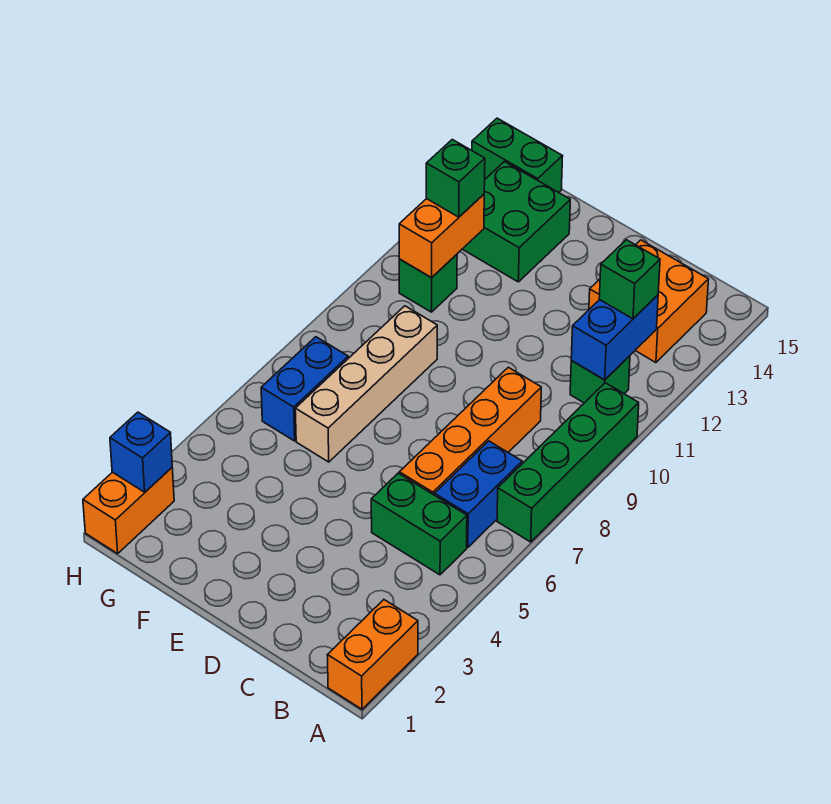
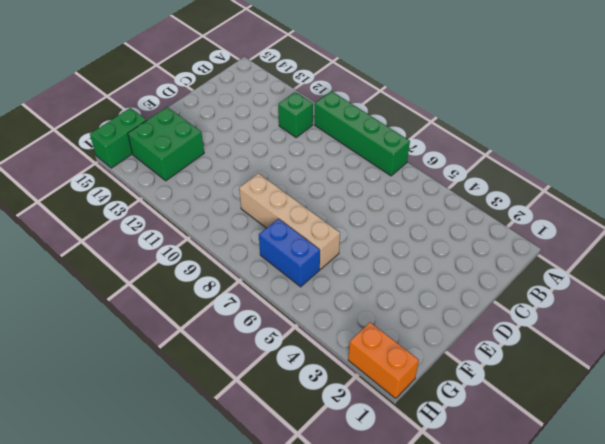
none -> orange 1x2 brick [327,600,418,709]
none -> green 1x2 brick [371,473,467,575]
none -> blue 1x2 brick [435,441,522,548]

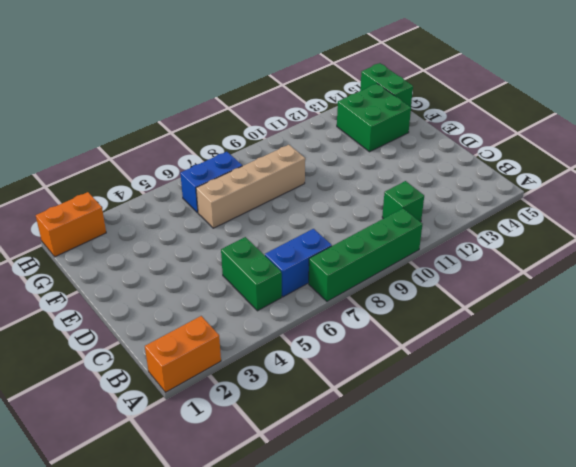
none -> orange 2x2 brick [589,240,709,363]
none -> orange 1x4 brick [399,367,541,495]
none -> green 1x1 brick [399,254,457,312]

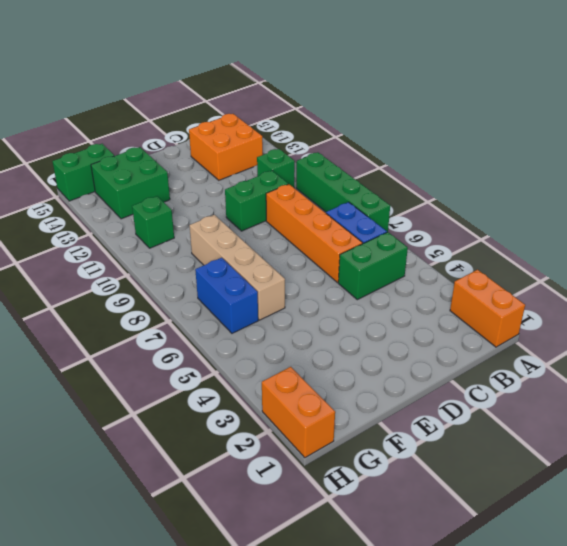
green 1x2 brick [225,171,288,231] -> none
none -> blue 1x2 brick [571,295,658,380]
none -> orange 1x2 brick [399,194,484,278]
none -> blue 1x1 brick [110,412,172,492]

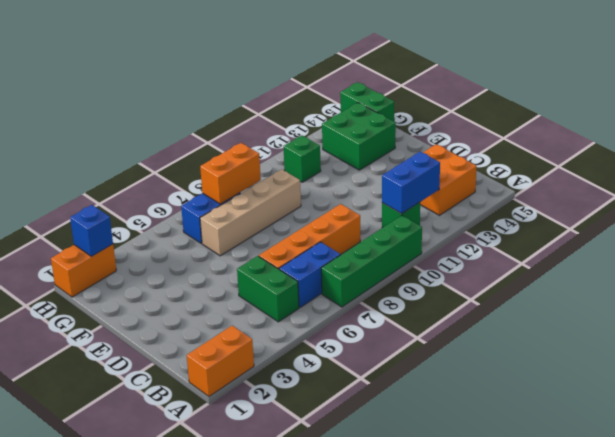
orange 1x2 brick [200,143,261,204] -> orange 1x2 brick moved to [399,194,484,278]
none -> green 1x1 brick [599,240,660,319]
none -> green 1x1 brick [426,140,485,217]

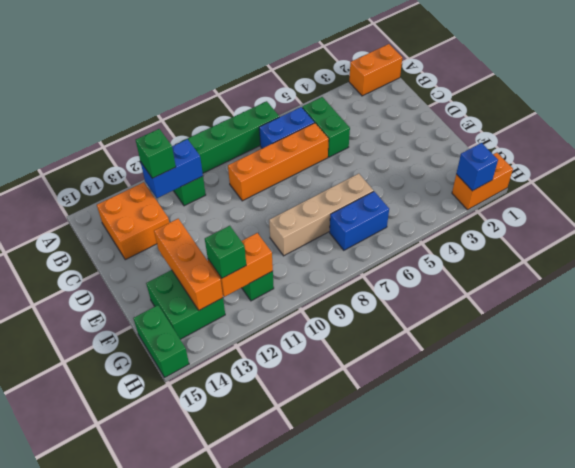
orange 1x3 brick [154,219,223,310] -> none

